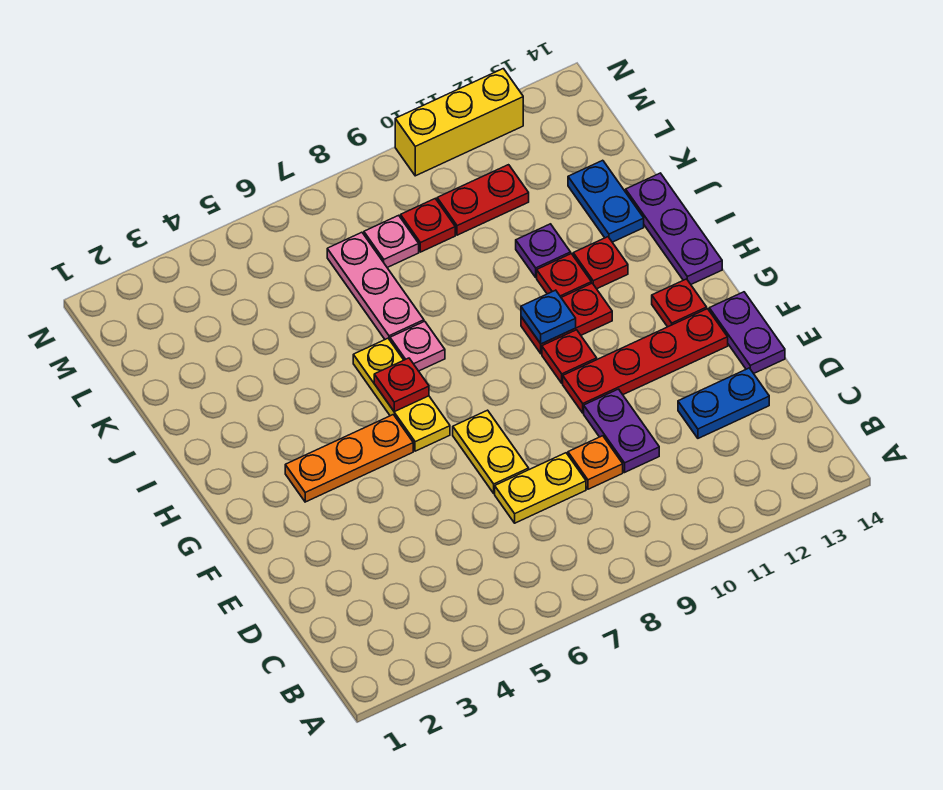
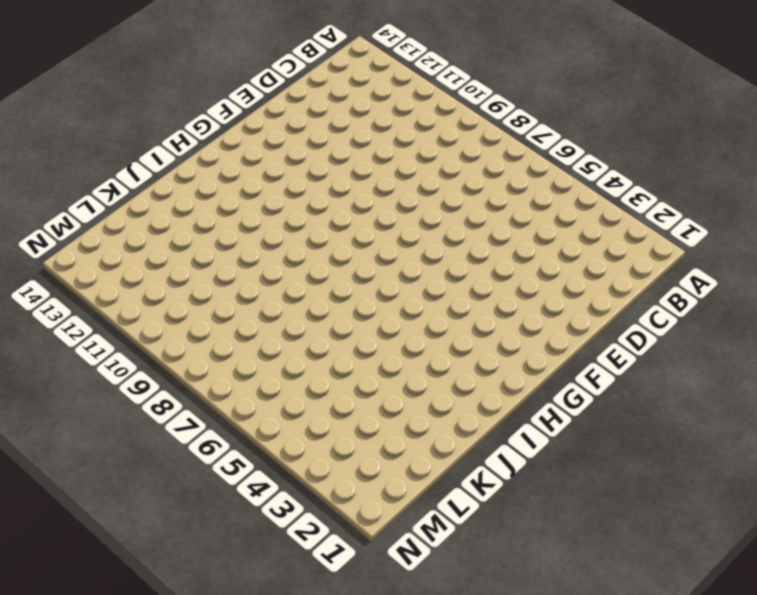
none -> yellow 1x2 plate [495,453,586,523]
none -> orange 1x1 plate [568,436,623,489]
none -> purple 1x2 plate [584,389,659,472]

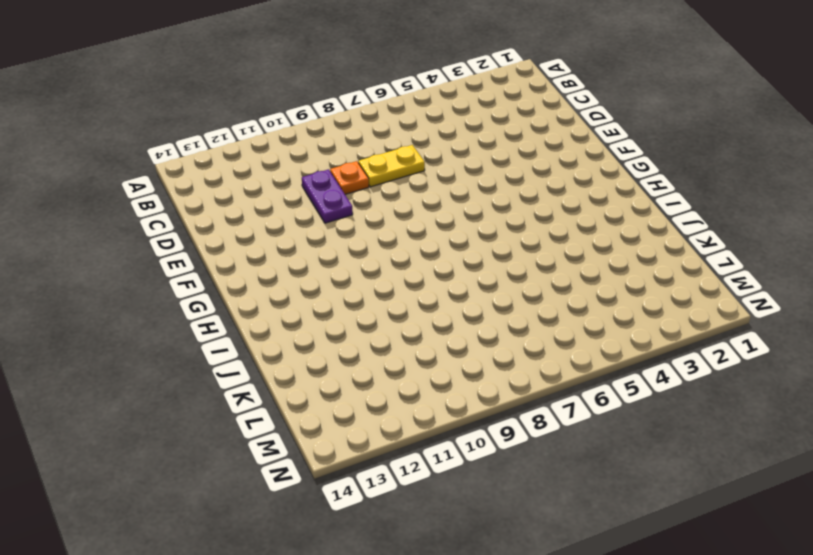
none -> blue 1x2 plate [678,368,769,438]
none -> yellow 1x2 plate [453,410,529,493]
none -> purple 1x2 plate [709,292,785,374]

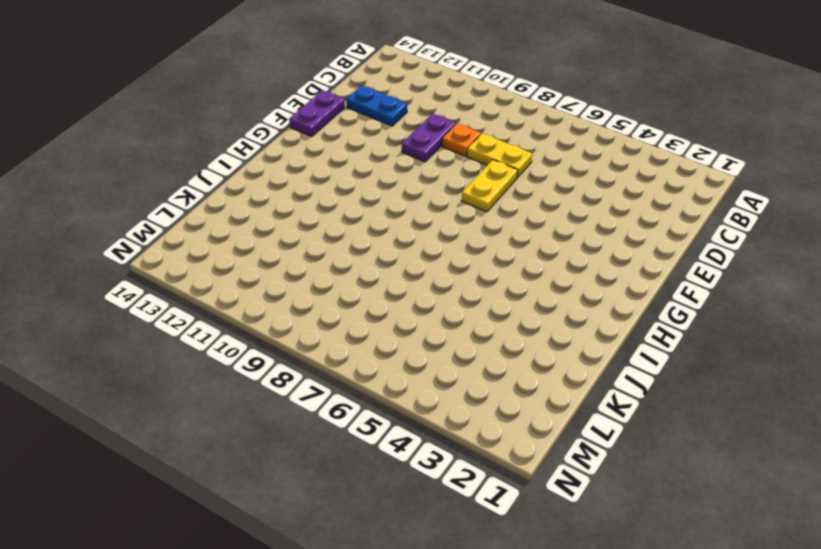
none -> red 1x4 plate [563,309,728,413]
none -> orange 1x3 plate [285,415,413,502]
none -> yellow 1x3 plate [353,338,450,451]

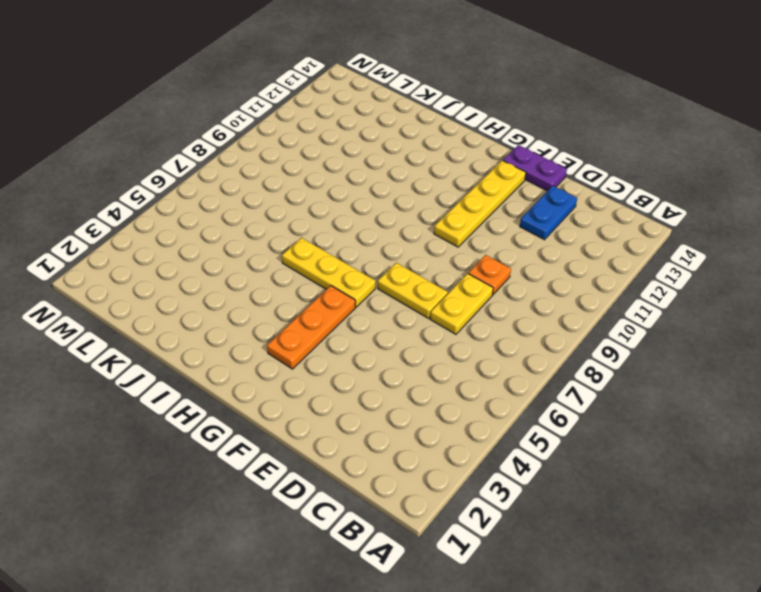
yellow 1x4 plate [434,160,526,247] -> red 1x4 plate [563,309,728,413]
none -> purple 1x2 plate [584,389,659,472]
none -> red 1x1 plate [542,330,597,383]
none -> red 1x1 plate [652,279,707,327]

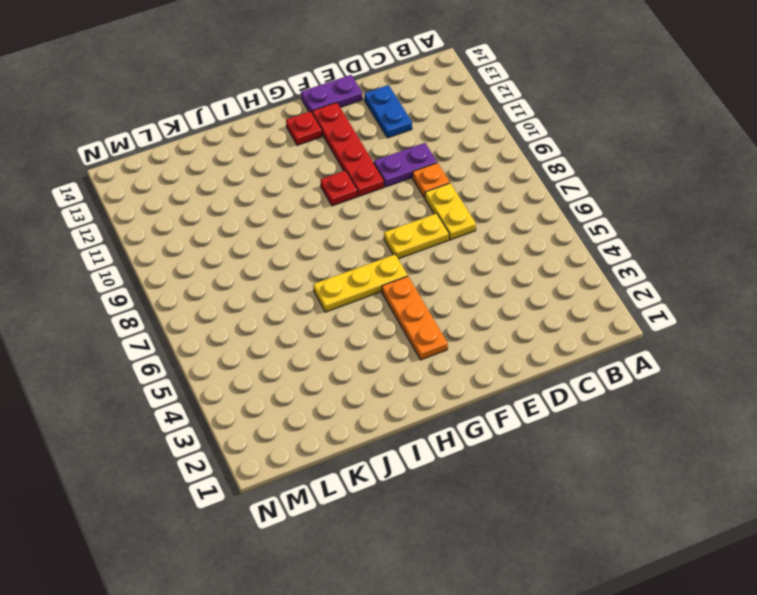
none -> red 1x2 plate [521,283,612,354]
none -> purple 1x3 plate [626,173,722,284]
none -> pink 1x1 plate [390,321,445,371]

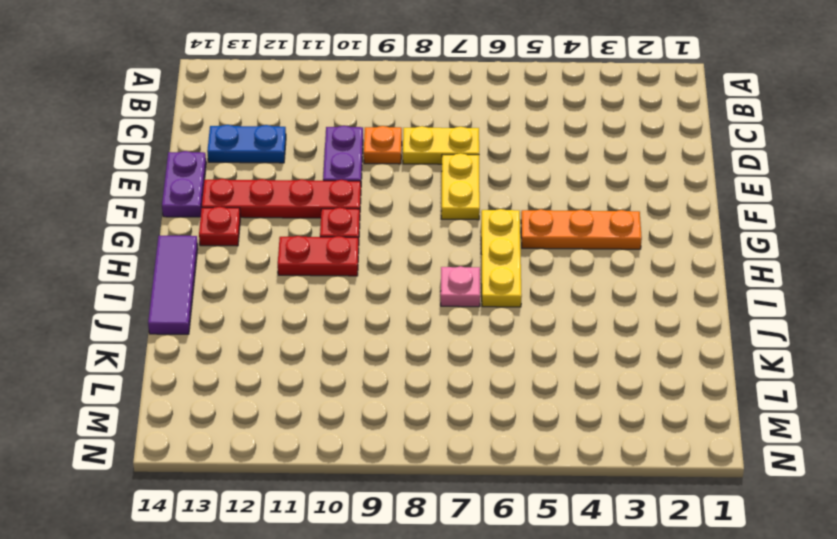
purple 1x3 tile [148,236,198,334] -> purple 1x3 plate [626,173,722,284]
none -> red 1x1 plate [537,254,591,297]
none -> red 1x1 plate [573,237,628,289]
none -> pink 1x3 plate [327,232,424,340]

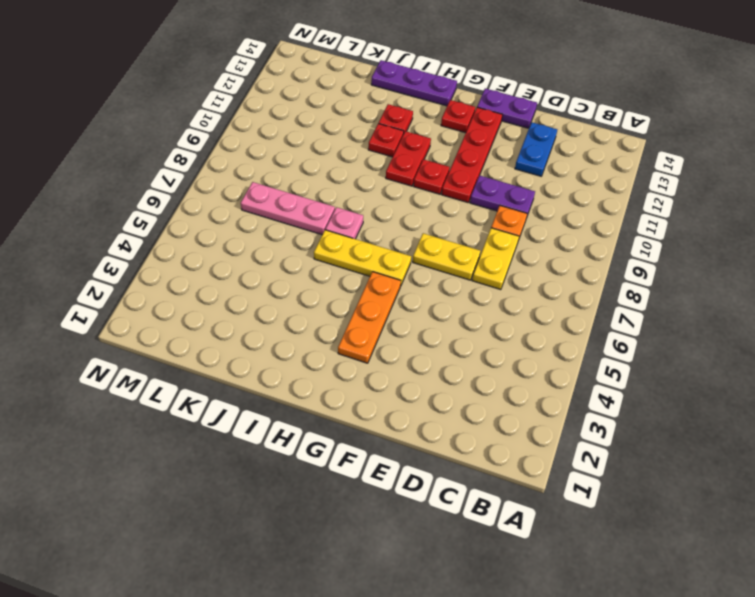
none -> purple 1x1 plate [516,224,571,277]
none -> blue 1x2 plate [568,160,644,242]
none -> pink 1x1 plate [364,215,419,268]

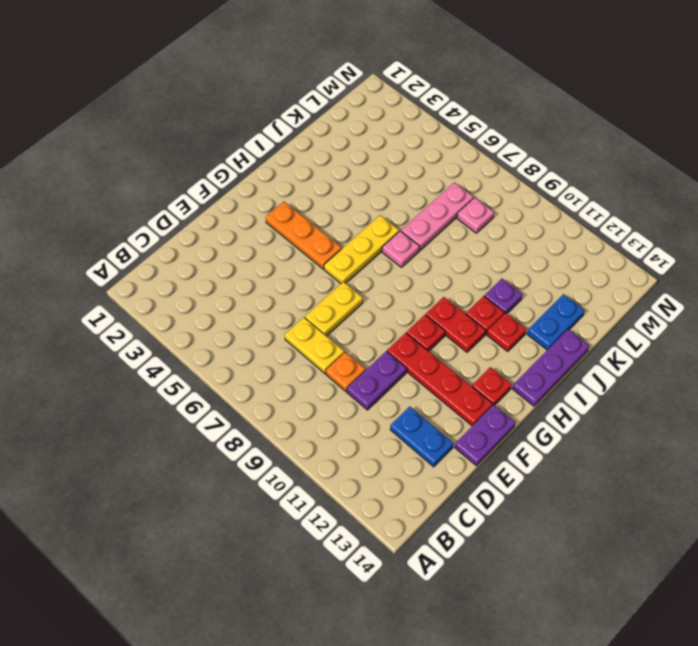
none -> red 1x1 plate [401,199,455,252]
none -> red 1x2 plate [437,165,529,235]
none -> yellow 1x3 brick [395,69,523,176]

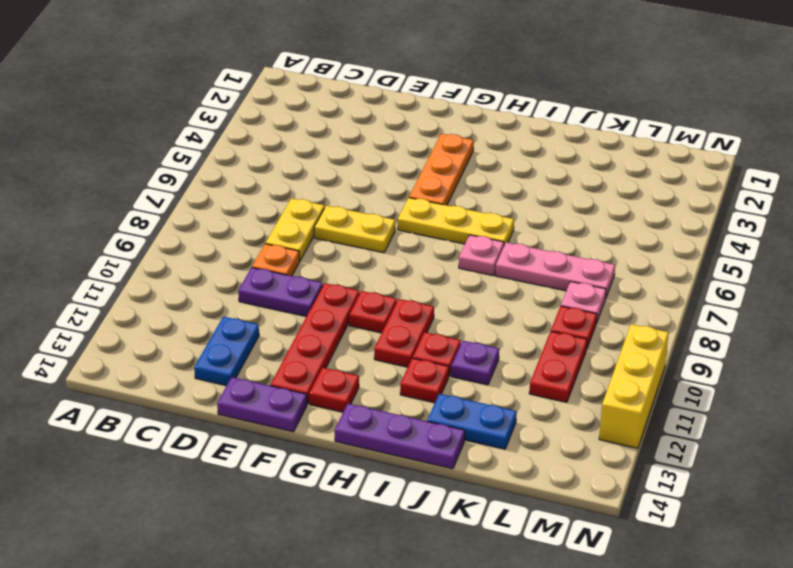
none -> red 1x1 plate [374,358,429,412]
none -> blue 1x1 plate [521,290,576,344]

